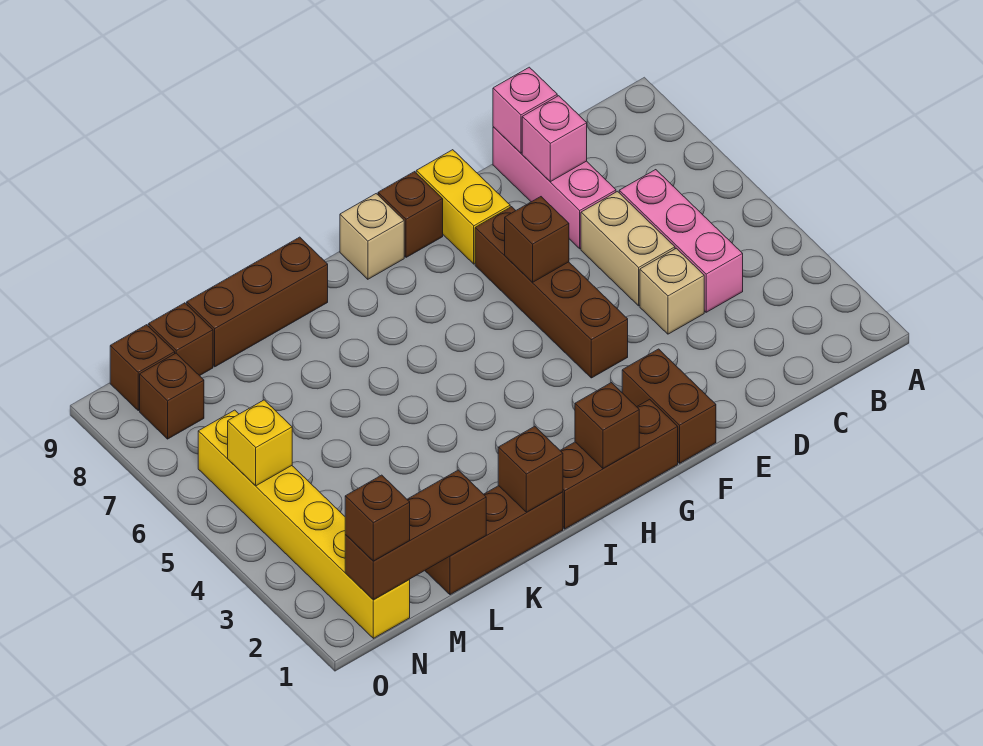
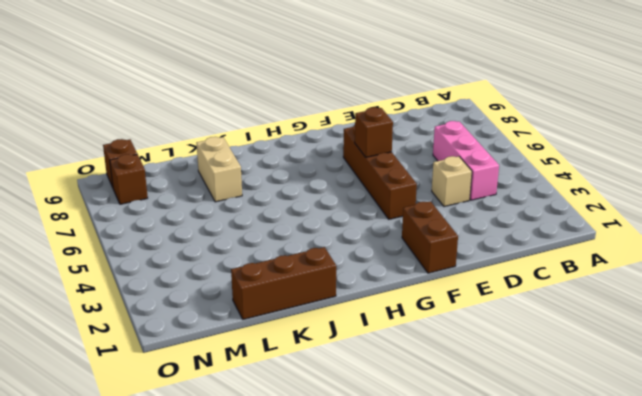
tan 1x2 brick [197,137,242,202] -> tan 1x2 brick moved to [581,191,675,306]
none -> pink 1x3 brick [493,127,616,249]
none -> yellow 1x2 brick [416,150,510,264]
none -> brown 1x3 brick [560,399,678,529]

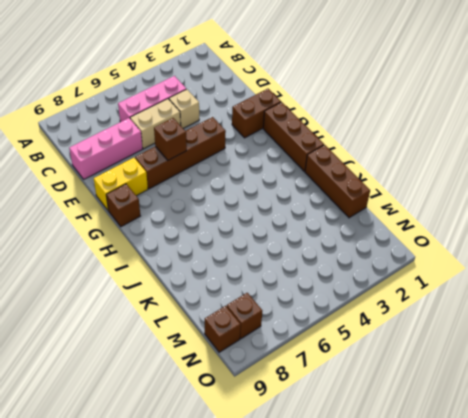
none -> tan 1x1 brick [340,194,404,279]
none -> brown 1x3 brick [187,237,328,367]
none -> brown 1x1 brick [148,303,213,376]

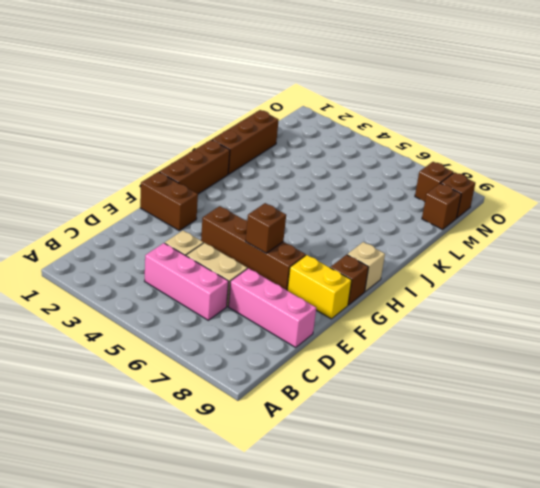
none -> brown 1x3 brick [187,237,328,367]
none -> yellow 1x6 brick [198,410,410,638]
none -> pink 1x1 brick [522,96,587,182]

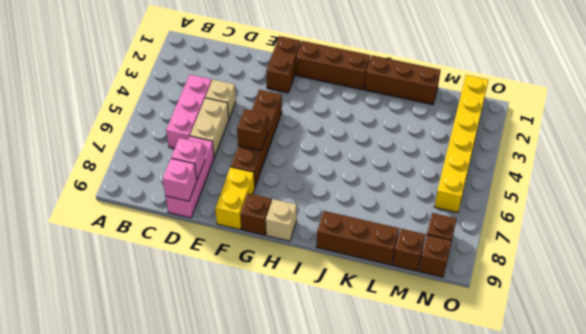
none -> brown 1x1 brick [575,383,639,469]
none -> brown 1x1 brick [498,426,563,512]
none -> brown 1x3 brick [345,470,486,600]

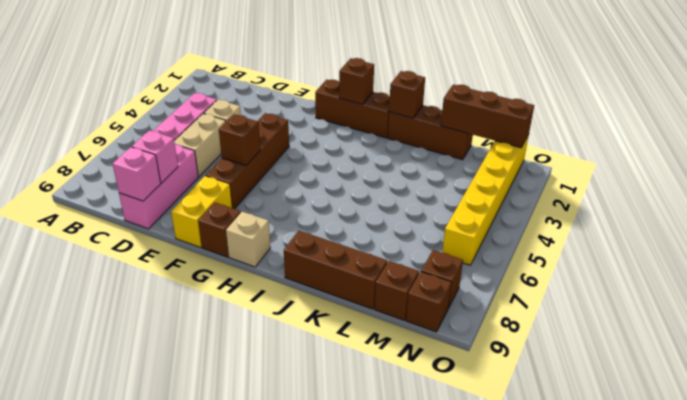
none -> brown 1x2 brick [622,349,716,463]
none -> yellow 1x1 brick [228,400,292,486]
none -> brown 1x1 brick [345,475,410,561]

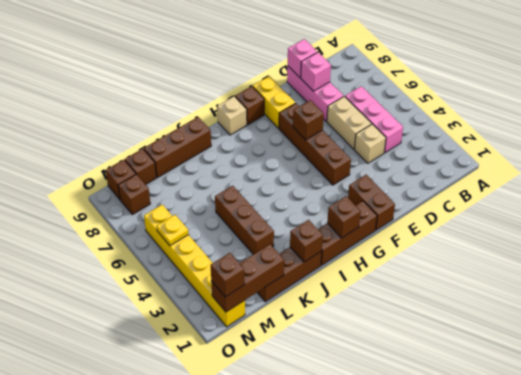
brown 1x3 brick [215,186,274,254] -> none
yellow 1x1 plate [157,215,189,246] -> yellow 1x1 brick [228,400,292,486]

